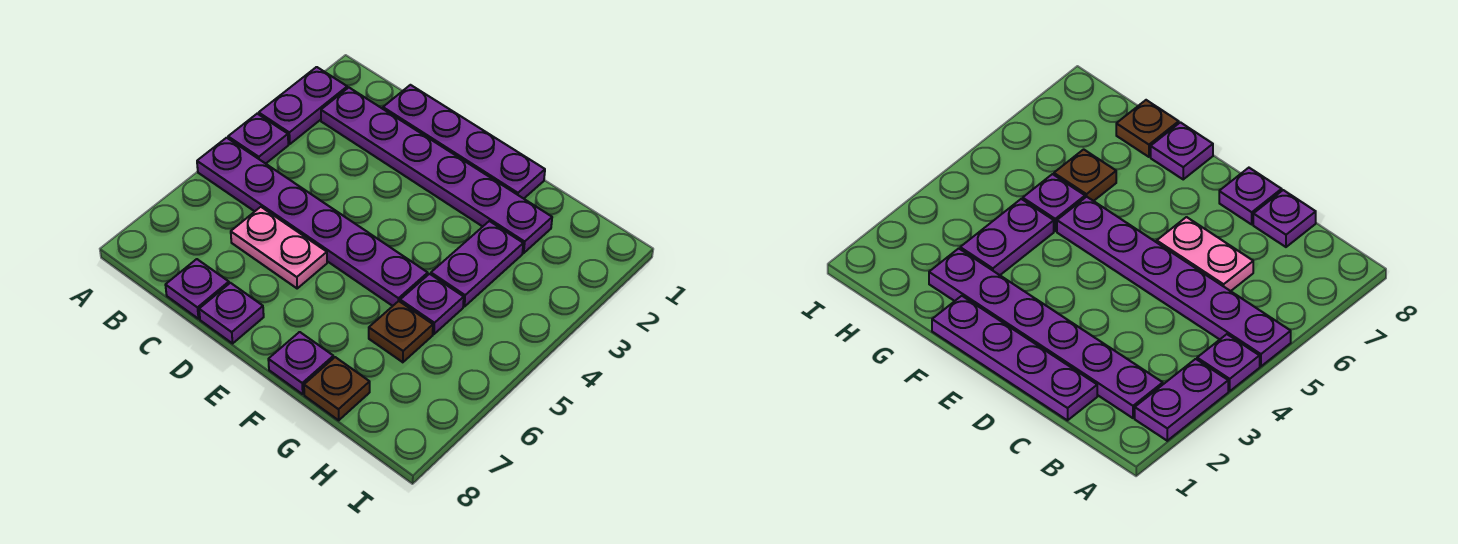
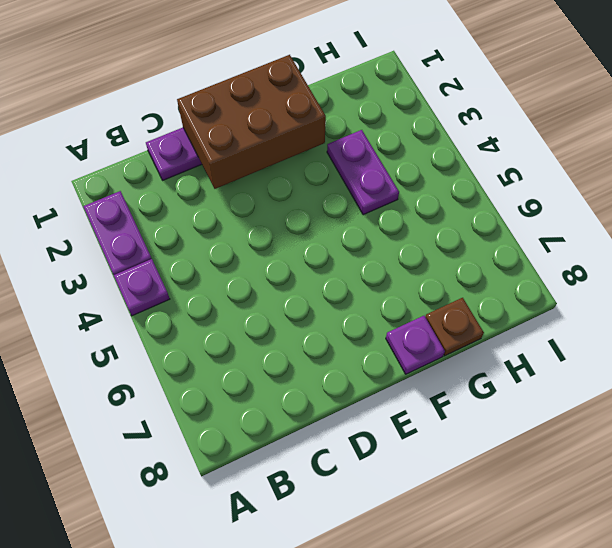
brown 2x3 brick [177,55,326,189] -> none
none -> purple 1x6 plate [197,138,428,306]
none -> purple 1x6 plate [321,88,552,253]
none -> pink 1x2 plate [231,207,327,288]

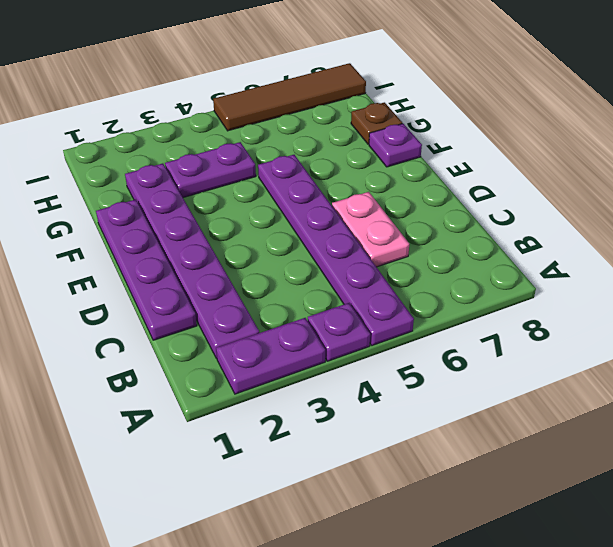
brown 1x4 tile [213,63,366,131] -> none
none -> purple 1x1 plate [166,259,229,319]
none -> purple 1x1 plate [199,283,264,343]
none -> purple 1x1 plate [400,274,464,334]

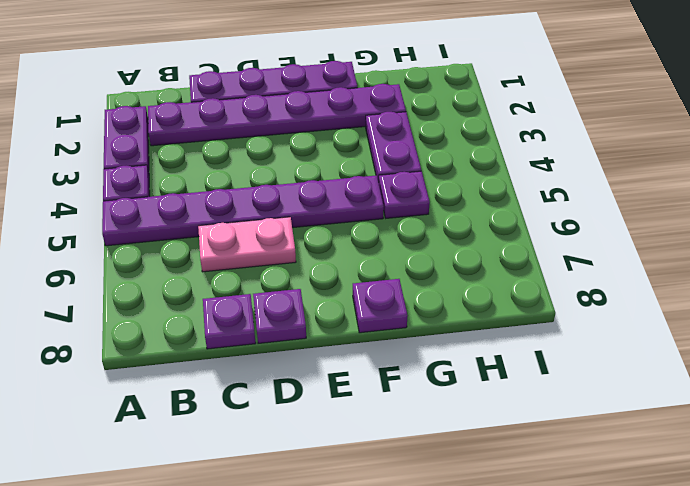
none -> brown 1x1 plate [369,301,433,362]
none -> brown 1x1 plate [304,357,370,420]

